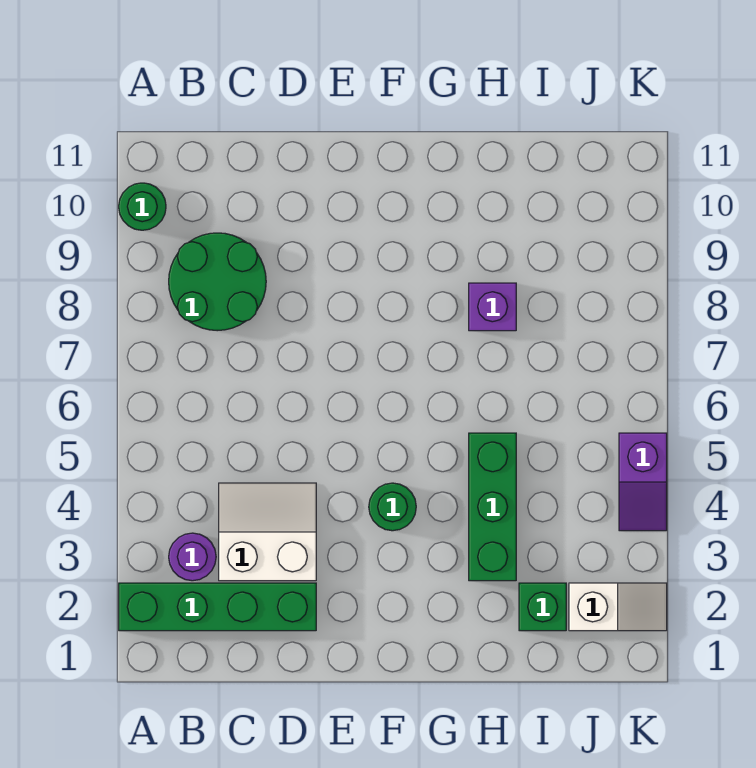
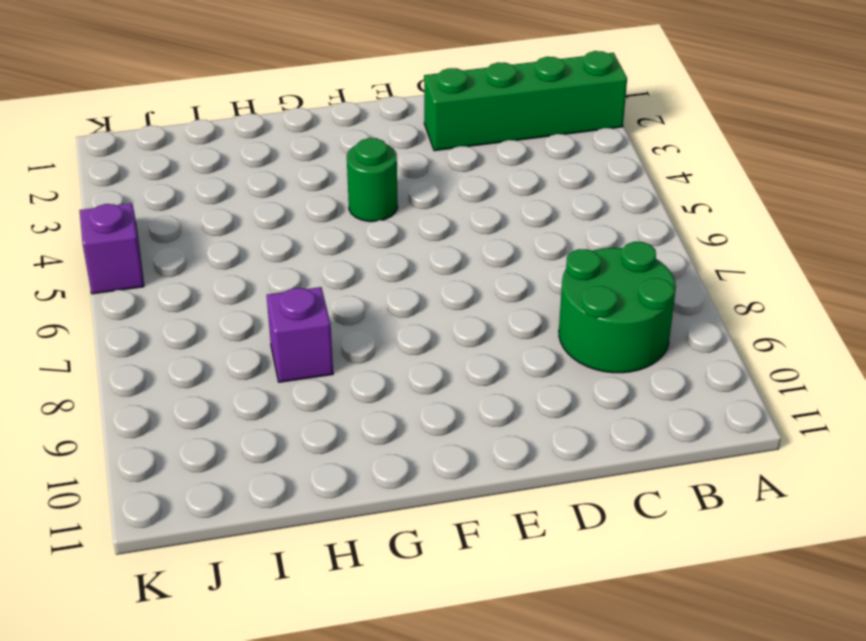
none -> green 1x1 round brick [119,183,166,230]
none -> purple 1x1 round brick [169,533,216,581]

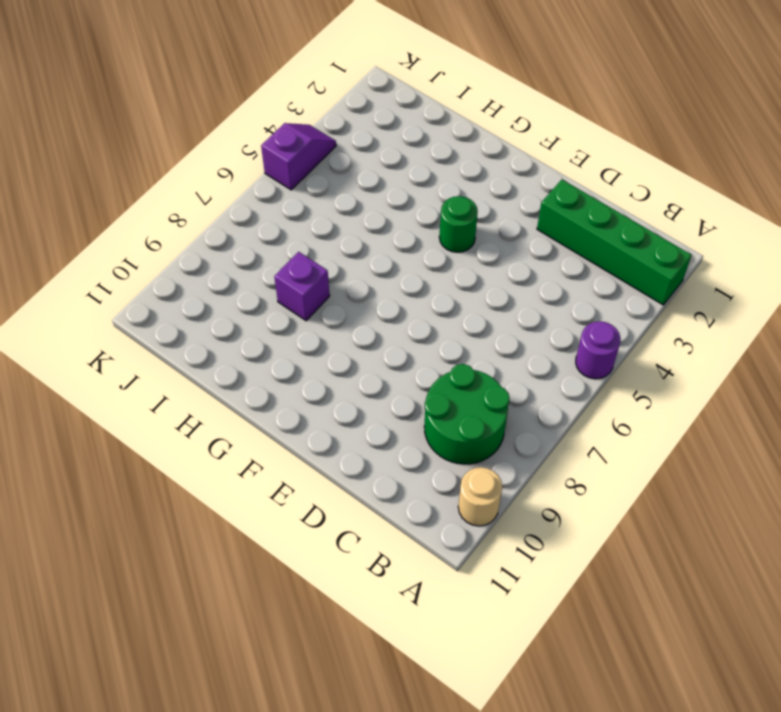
purple 1x1 round brick [576,321,621,379] -> purple 1x1 round brick moved to [169,533,216,581]
tan 1x1 round brick [458,467,502,526] -> green 1x1 round brick [119,183,166,230]
none -> white 2x2 slope [219,483,316,581]
none -> green 1x3 brick [469,433,516,581]

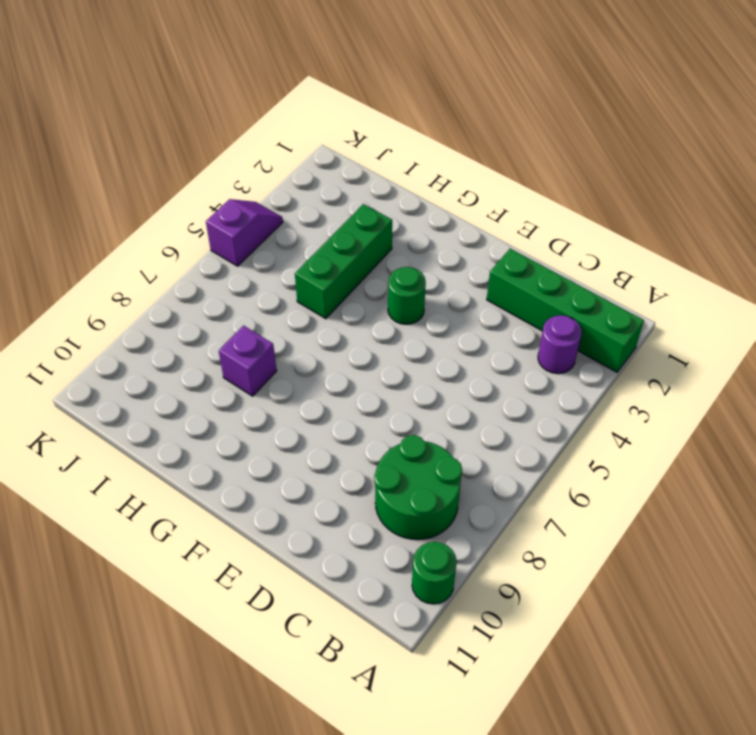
none -> white 2x2 slope [219,483,316,581]
none -> green 1x1 brick [519,583,566,631]

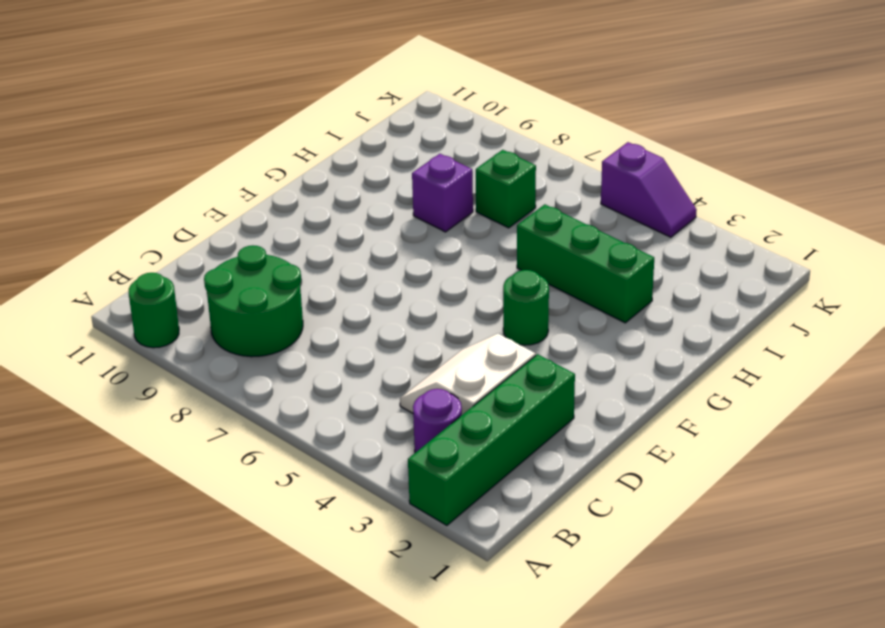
green 1x1 brick [476,150,536,228] -> green 1x1 brick moved to [519,583,566,631]
none -> white 1x2 slope [569,583,667,631]

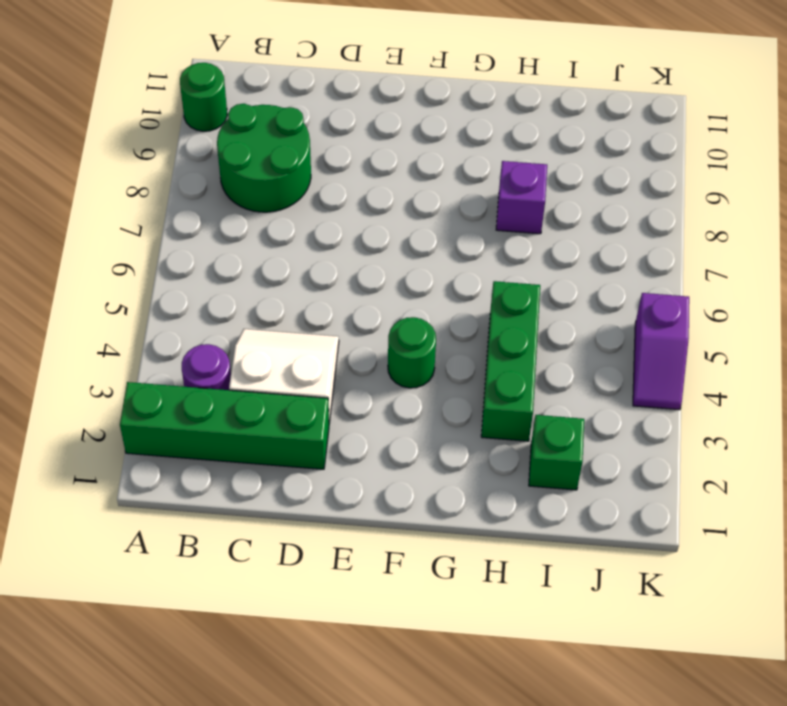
none -> white 1x2 slope [569,583,667,631]

